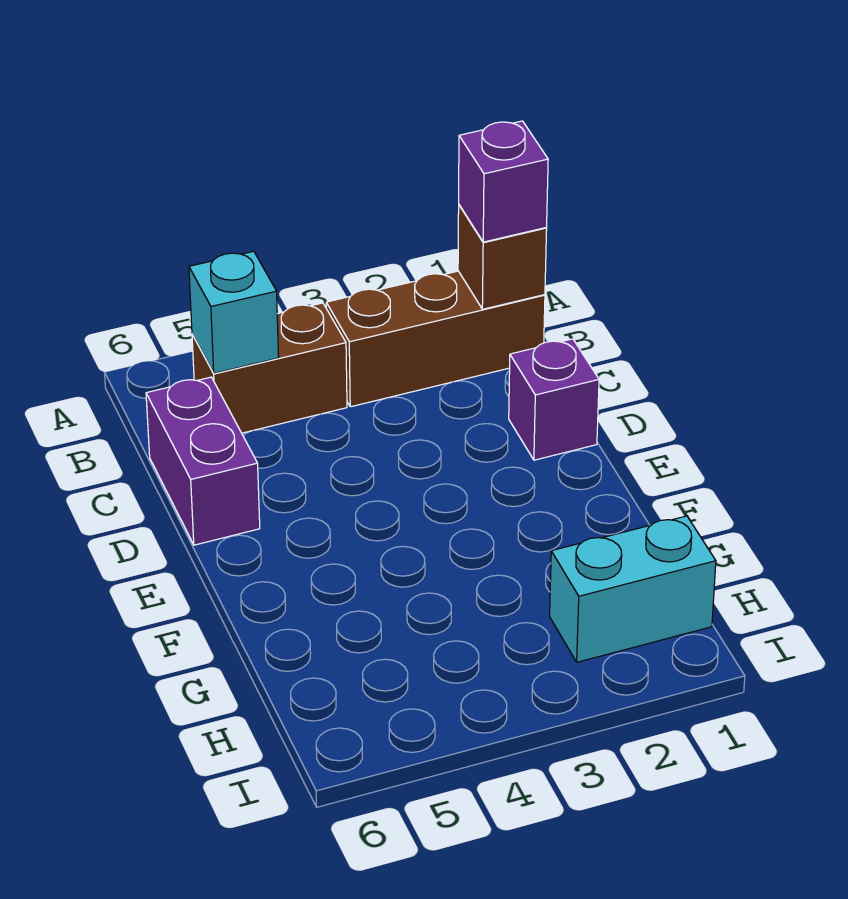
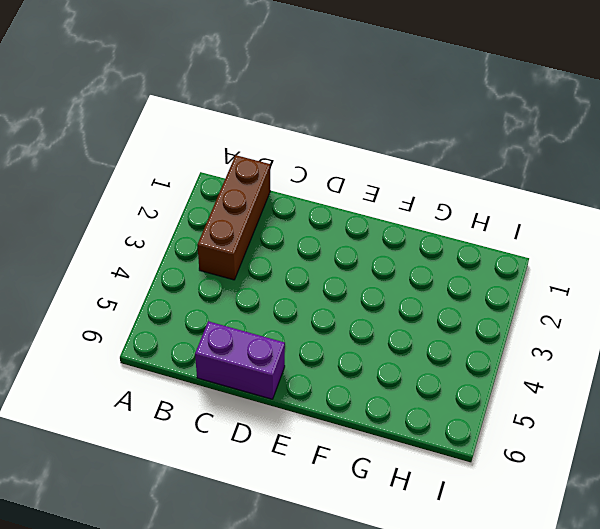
none -> brown 1x2 brick [192,303,347,433]
none -> purple 1x1 brick [509,339,599,460]

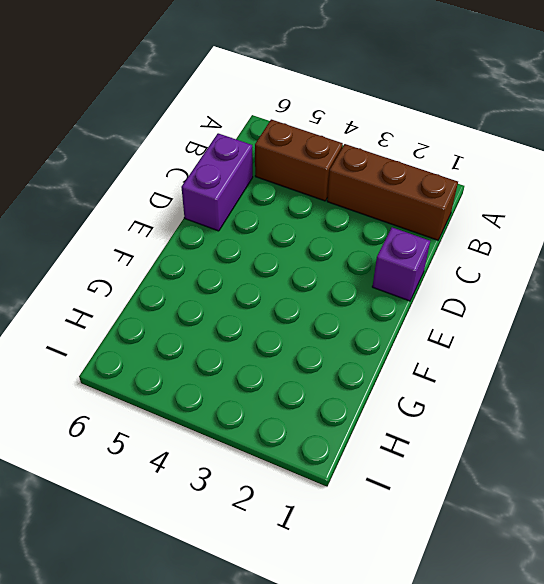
none -> cyan 1x2 brick [550,516,716,662]
none -> brown 1x1 brick [458,205,547,309]

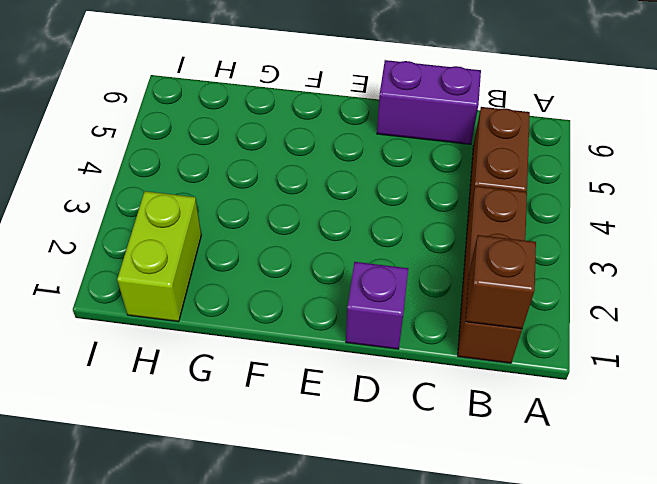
lime 1x2 brick [117,191,201,322] -> cyan 1x2 brick [550,516,716,662]
none -> cyan 1x1 brick [189,251,279,373]
none -> purple 1x1 brick [459,121,548,242]

